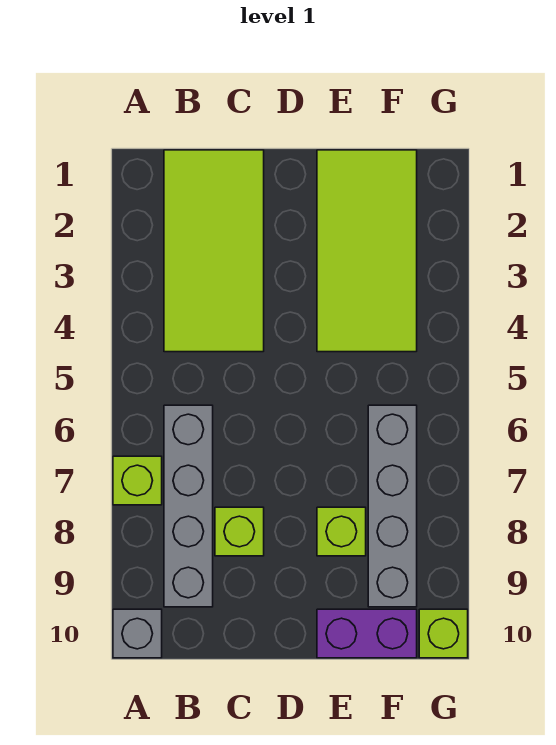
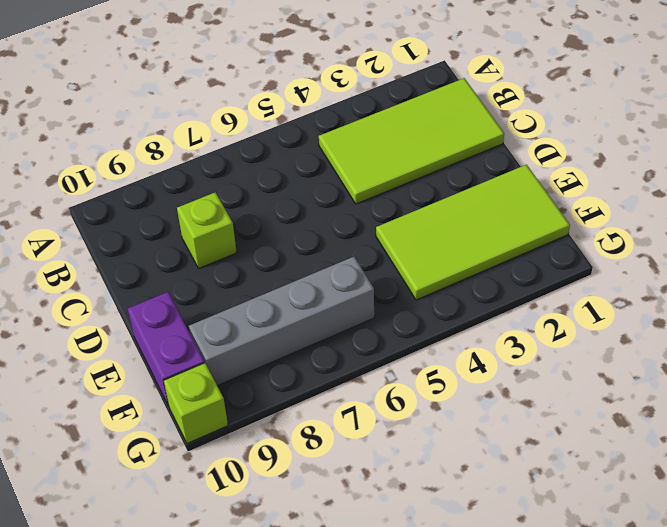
none -> lime 1x1 brick [113,456,162,505]
none -> grey 1x1 brick [113,609,162,658]

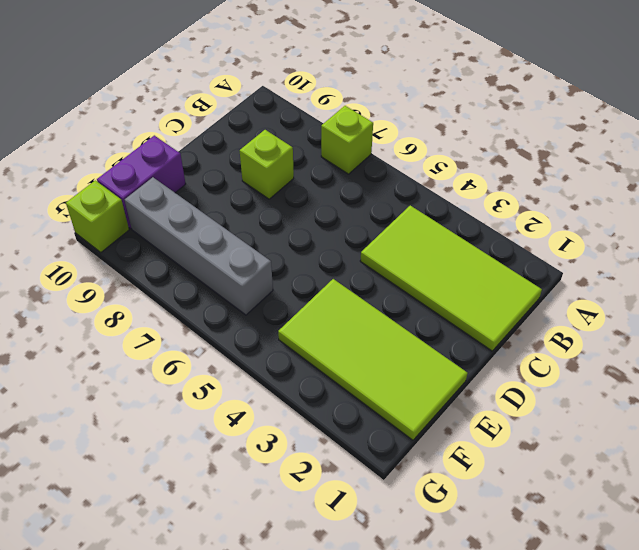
none -> grey 1x1 brick [113,609,162,658]
none -> grey 1x4 brick [164,405,213,607]

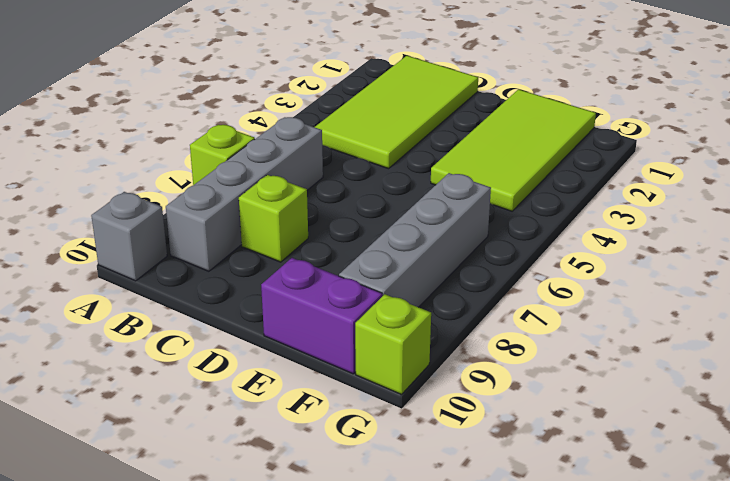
none -> lime 1x1 brick [317,507,366,556]

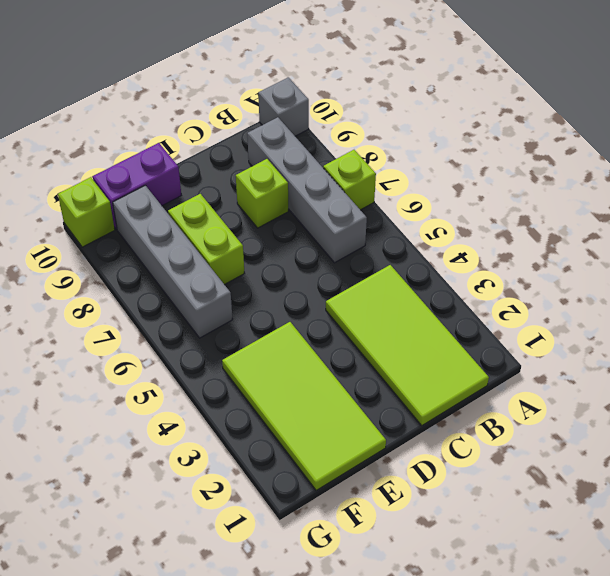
lime 1x2 brick [168,194,244,285] -> lime 1x1 brick [317,507,366,556]

